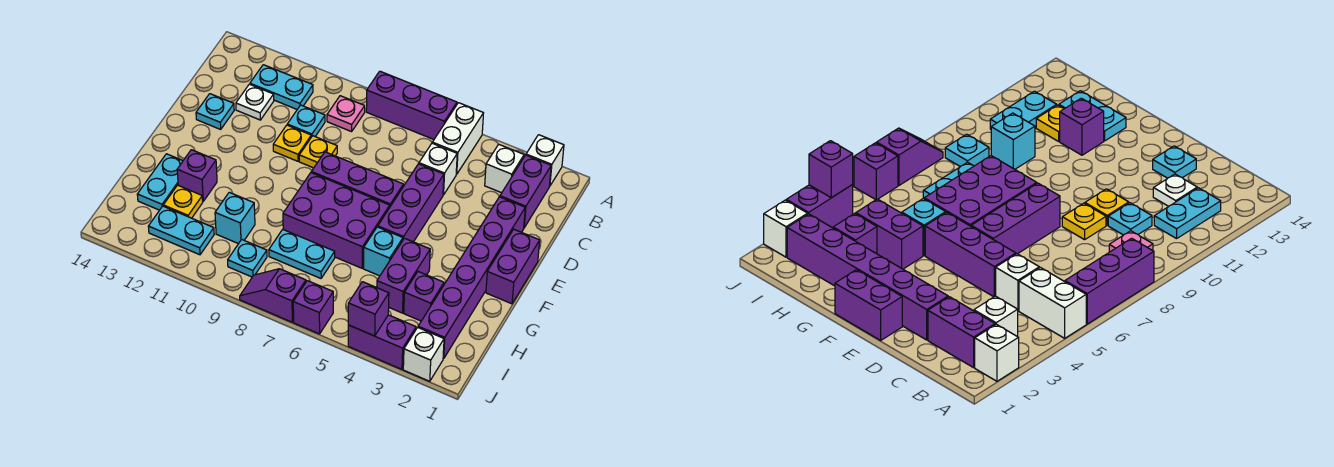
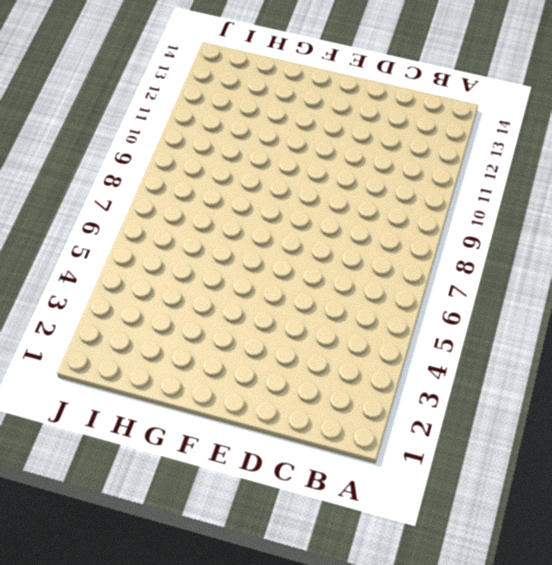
none -> white 1x1 brick [526,135,564,186]
none -> white 1x2 brick [432,103,484,174]
none -> purple 1x3 brick [366,71,457,139]
none -> purple 1x2 brick [500,155,551,228]

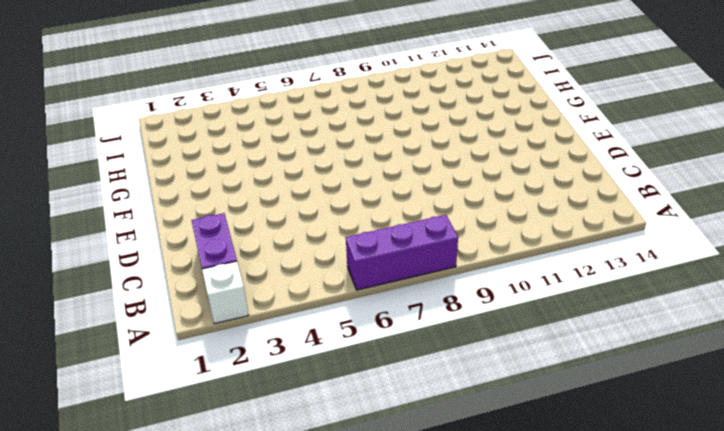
none -> white 1x2 brick [432,103,484,174]
none -> white 1x1 brick [485,144,524,193]
none -> pink 1x1 plate [327,96,365,132]
none -> cyan 1x2 plate [250,65,313,109]

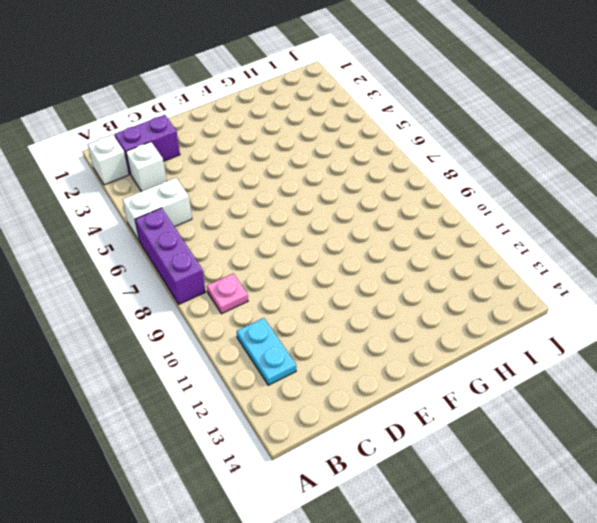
none -> white 1x1 brick [419,143,457,195]
none -> cyan 1x1 plate [287,105,325,137]
none -> white 1x1 plate [236,84,274,120]
none -> purple 1x6 brick [418,197,525,359]

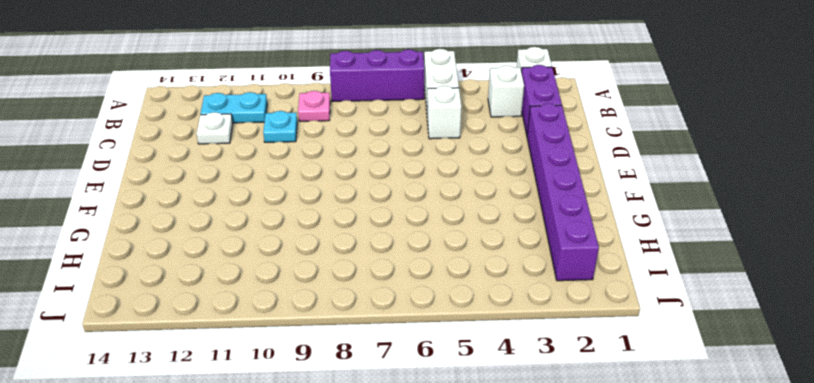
none -> purple 1x3 brick [378,164,444,242]
none -> yellow 1x1 plate [299,136,337,168]
none -> yellow 1x1 plate [273,125,311,161]
none -> cyan 1x1 plate [196,94,234,129]

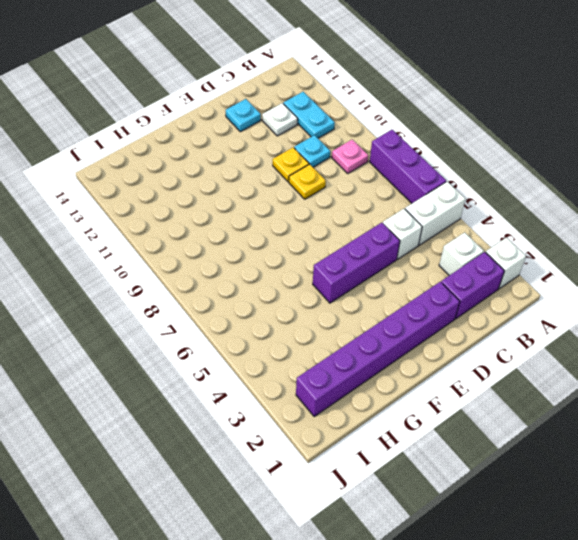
none -> purple 1x2 brick [486,229,540,304]
none -> purple 1x3 brick [311,152,403,206]
none -> purple 2x3 brick [283,173,390,268]
none -> purple 1x2 brick [377,238,430,313]

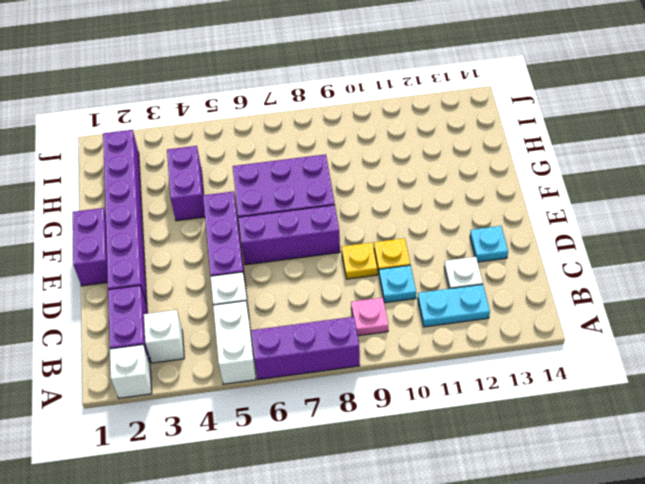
none -> cyan 1x1 brick [364,227,403,276]
none -> purple 1x1 brick [177,150,217,201]
none -> cyan 1x2 plate [137,154,183,210]
none -> purple 1x1 brick [404,272,444,321]

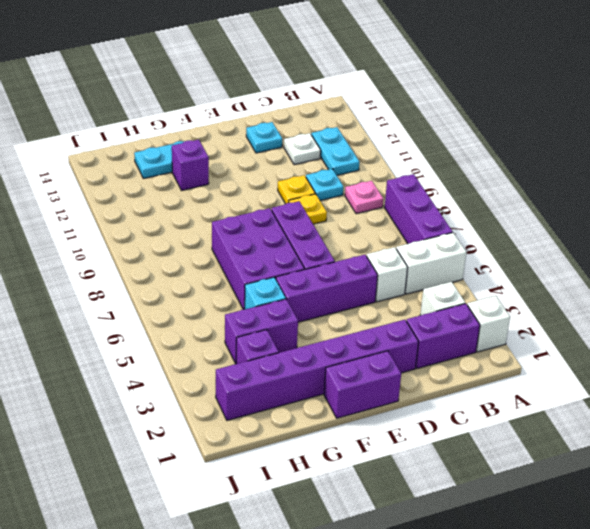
none -> cyan 1x2 plate [269,230,335,278]
none -> cyan 1x1 brick [215,192,255,244]
none -> yellow 1x1 plate [163,185,203,218]
none -> cyan 1x1 plate [228,240,267,277]

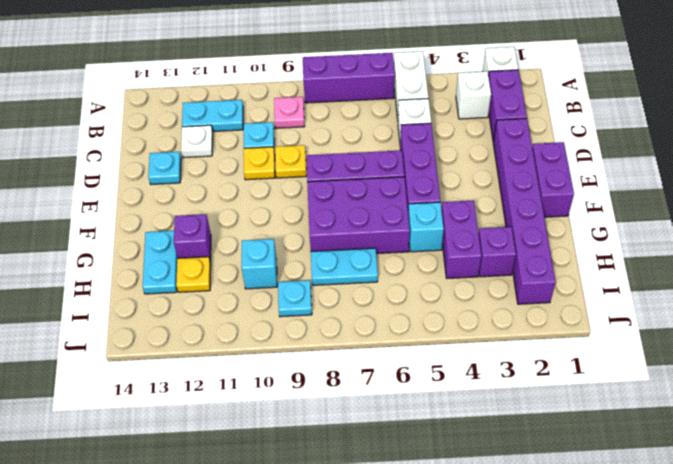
none -> cyan 1x2 plate [148,206,214,255]
none -> white 1x1 brick [403,327,444,381]
none -> purple 1x2 brick [348,315,416,369]
none -> purple 1x1 brick [293,281,333,334]

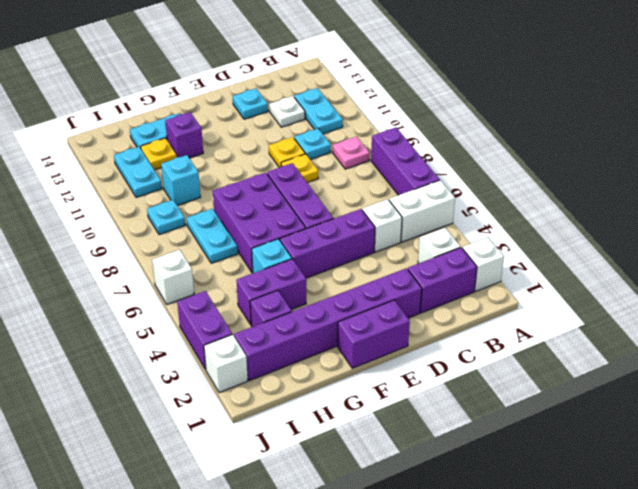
white 1x1 brick [152,250,194,304] -> purple 1x1 brick [293,281,333,334]
none -> purple 1x2 slope [240,269,306,322]
none -> purple 1x1 brick [348,282,389,336]

